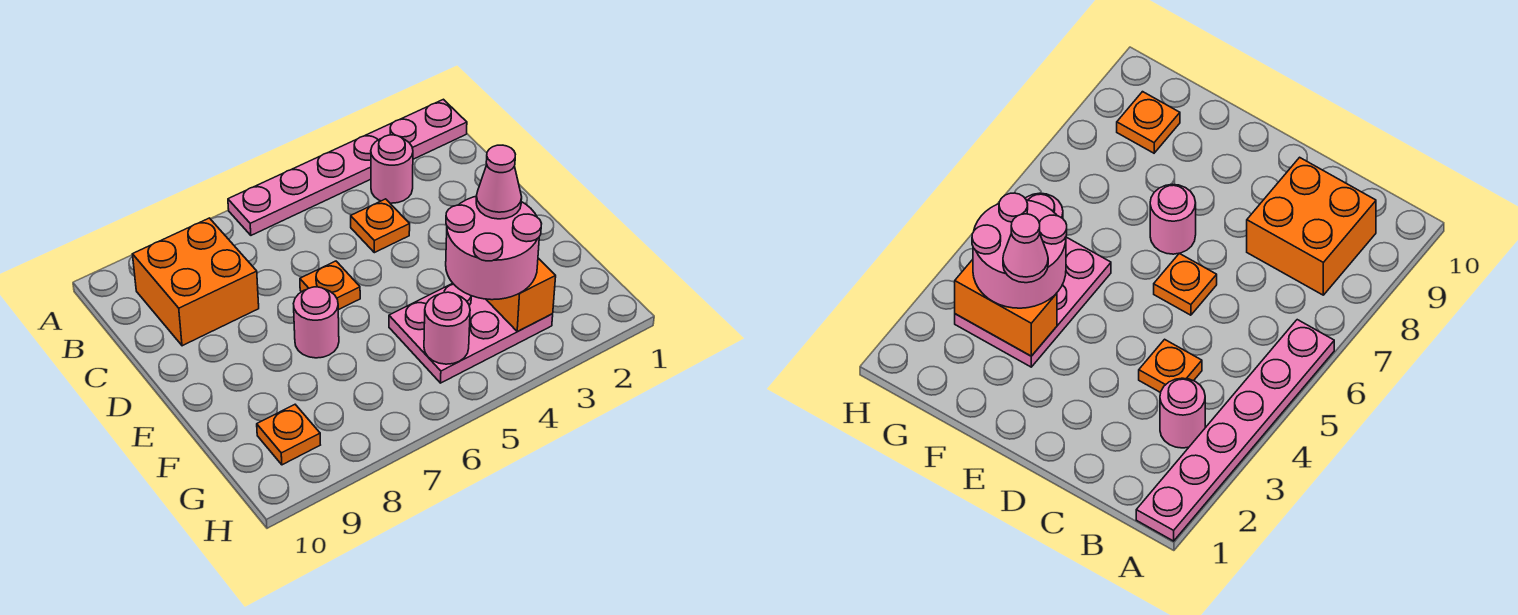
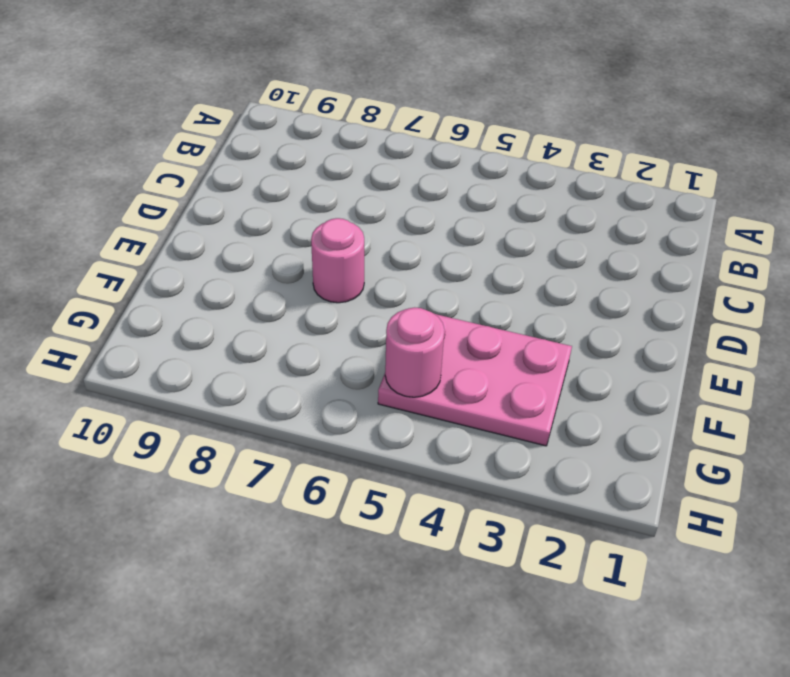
none -> pink 1x6 plate [228,99,467,235]
none -> pink 1x1 round brick [371,135,413,203]
none -> orange 2x2 brick [133,218,259,346]

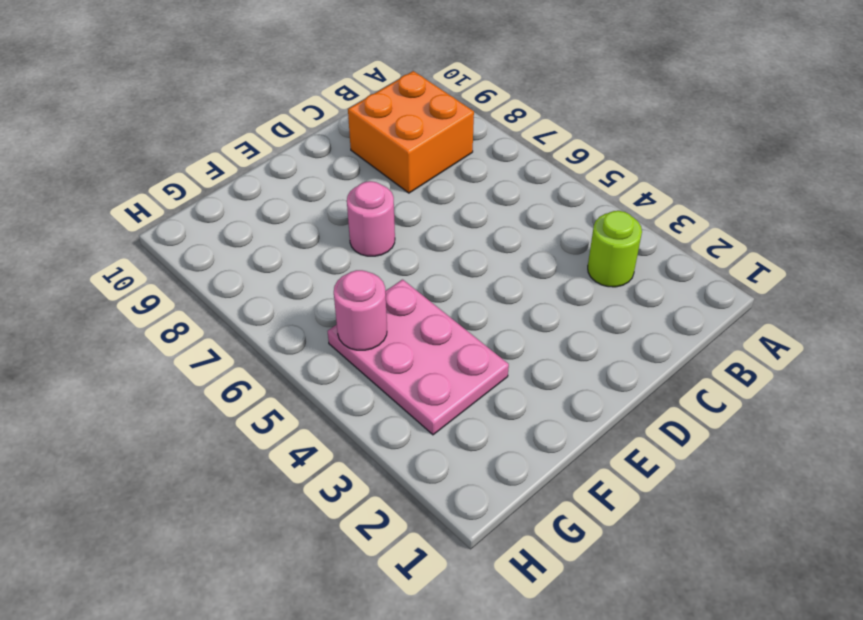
lime 1x1 round brick [588,211,642,287] -> pink 1x1 round brick [371,135,413,203]
none -> pink 1x6 plate [228,99,467,235]
none -> orange 1x1 plate [351,199,410,253]
none -> orange 1x1 plate [300,261,360,310]

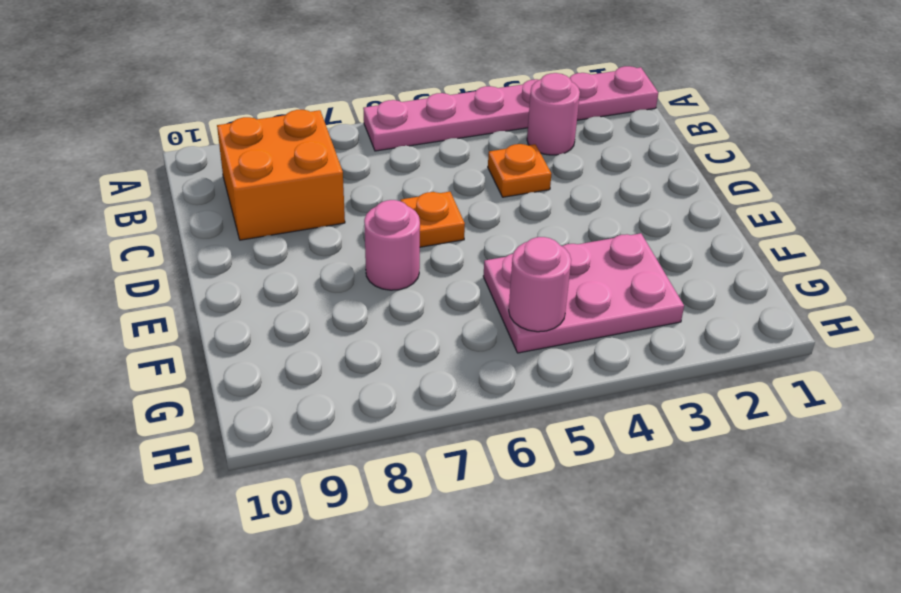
none -> orange 1x1 plate [257,405,320,465]
none -> orange 1x2 brick [486,258,556,332]
none -> pink 2x2 round brick [446,197,542,300]

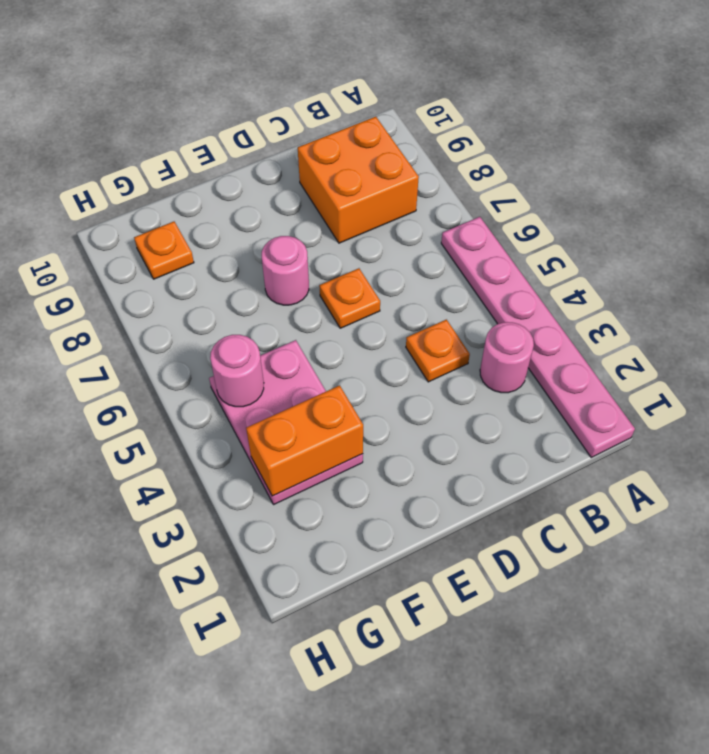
none -> pink 2x2 round brick [446,197,542,300]
none -> pink 1x1 cone [476,145,522,219]

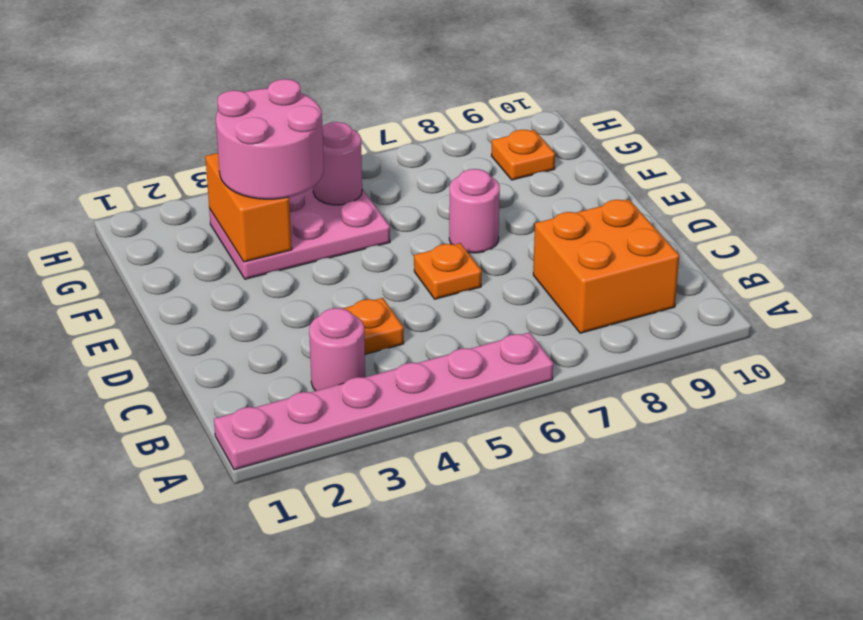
none -> pink 1x1 cone [476,145,522,219]

